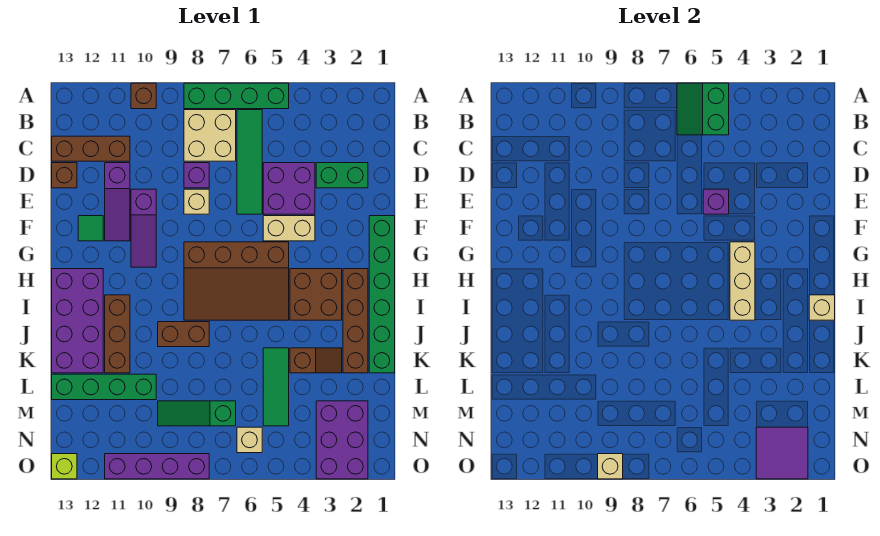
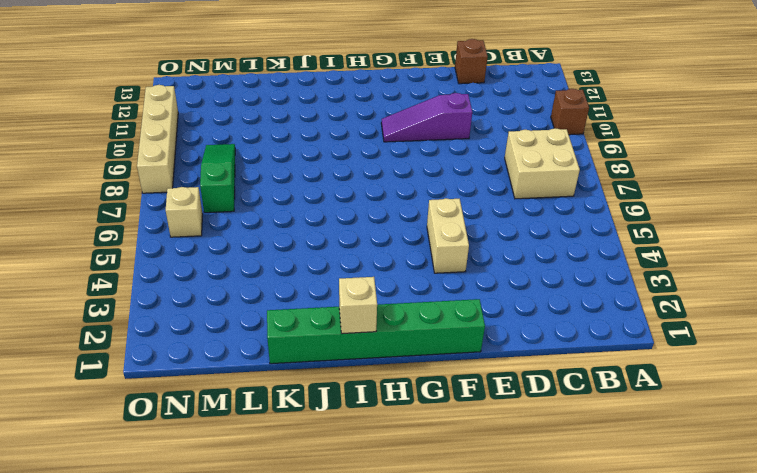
tan 1x4 brick [137,85,178,193] -> purple 1x4 brick [105,454,209,479]
none -> green 1x4 brick [184,83,289,109]
none -> green 1x4 tile [237,110,262,214]
none -> brown 1x3 brick [52,136,130,161]
none -> green 1x2 brick [316,163,368,188]

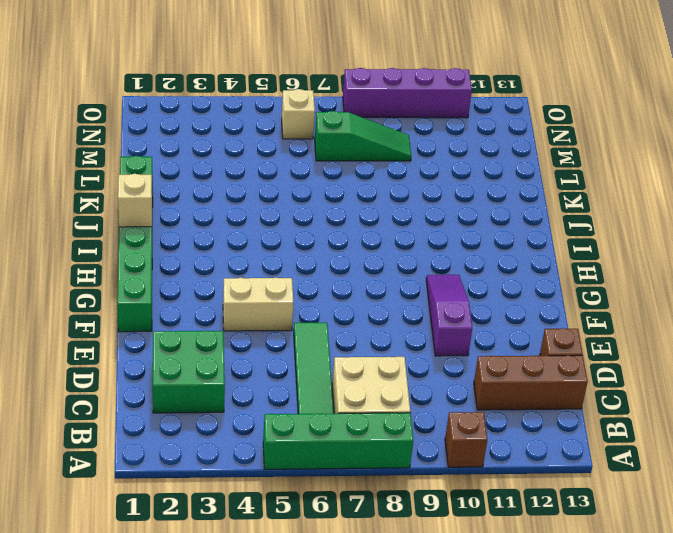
green 2x2 brick [153,331,225,413] -> green 1x2 brick [316,163,368,188]
none -> purple 2x2 brick [263,163,315,214]
none -> purple 1x1 brick [184,163,209,188]
none -> purple 1x3 slope [105,163,130,241]
none -> tan 1x1 brick [184,189,209,214]

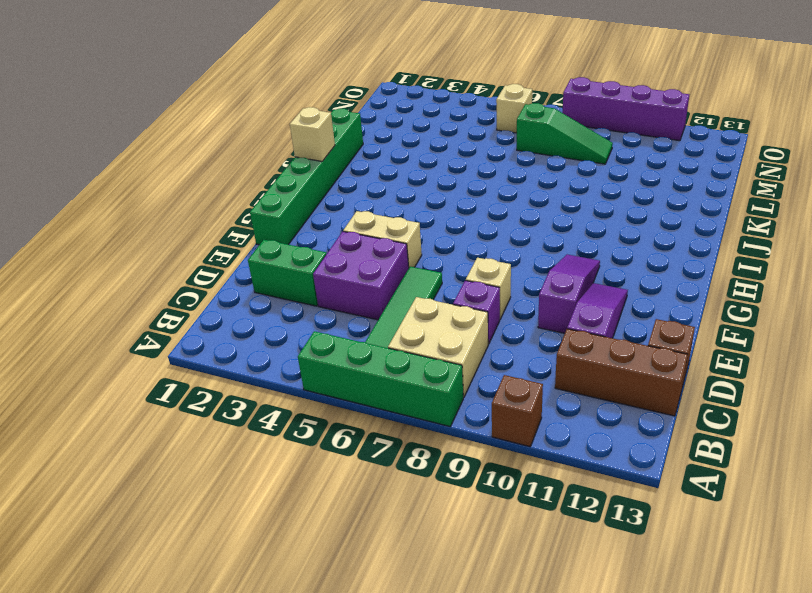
none -> green 1x1 tile [78,216,103,241]
none -> brown 3x4 slope [184,242,289,320]
none -> brown 1x4 brick [343,269,368,373]
none -> brown 2x2 brick [290,269,342,320]

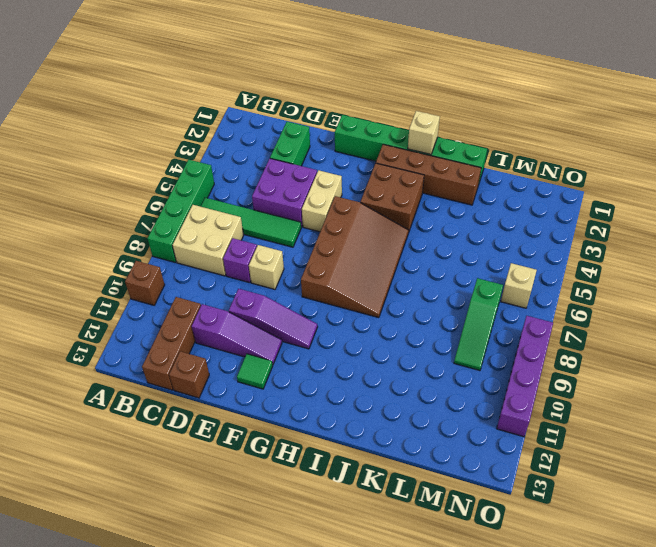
none -> purple 2x4 brick [52,269,103,373]
none -> brown 1x3 brick [105,295,130,373]
none -> brown 1x2 brick [158,322,209,347]
none -> brown 1x2 slope [290,348,342,373]

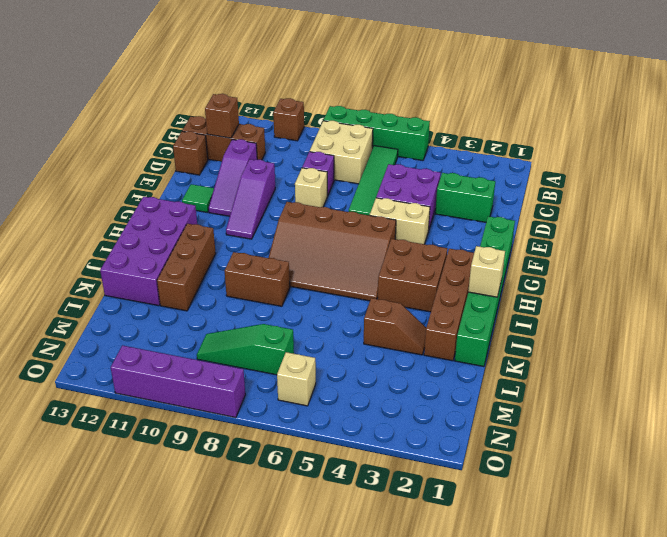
brown 1x1 brick [205,94,239,138] -> none
none -> green 1x3 tile [263,348,289,426]
none -> green 1x4 brick [52,374,156,400]
none -> purple 2x3 brick [316,401,368,479]
none -> lime 1x1 brick [52,454,77,479]

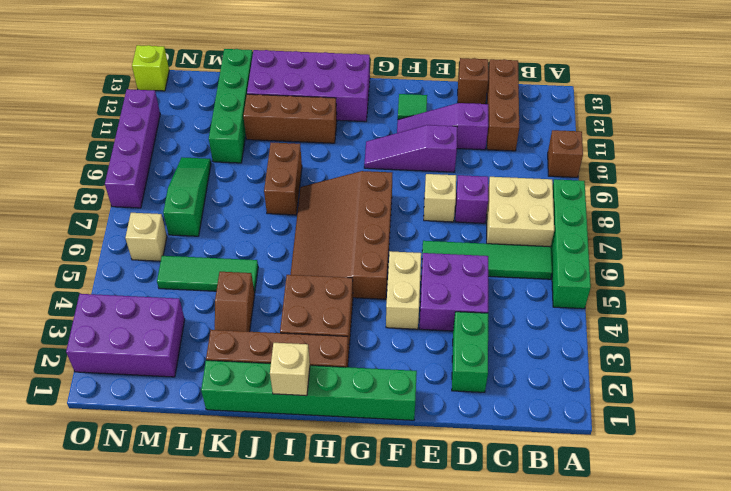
none -> green 2x2 slope [677,83,729,135]
none -> purple 1x1 brick [703,189,729,214]
none -> tan 1x3 brick [730,242,755,320]
none -> purple 2x2 tile [756,427,808,479]

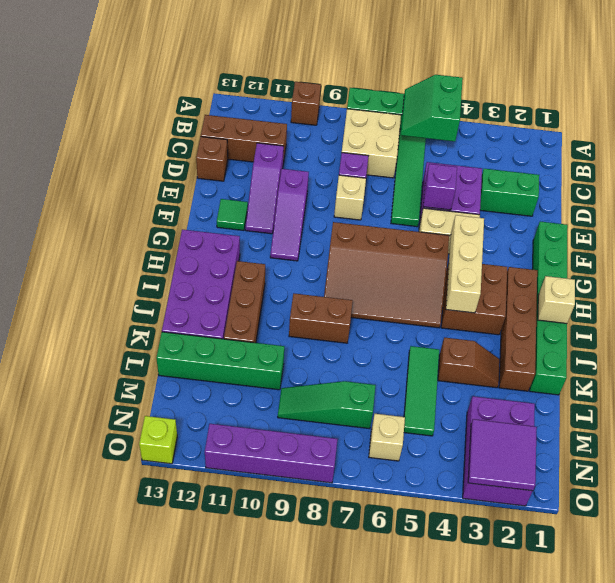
none -> tan 1x1 brick [598,454,623,479]

